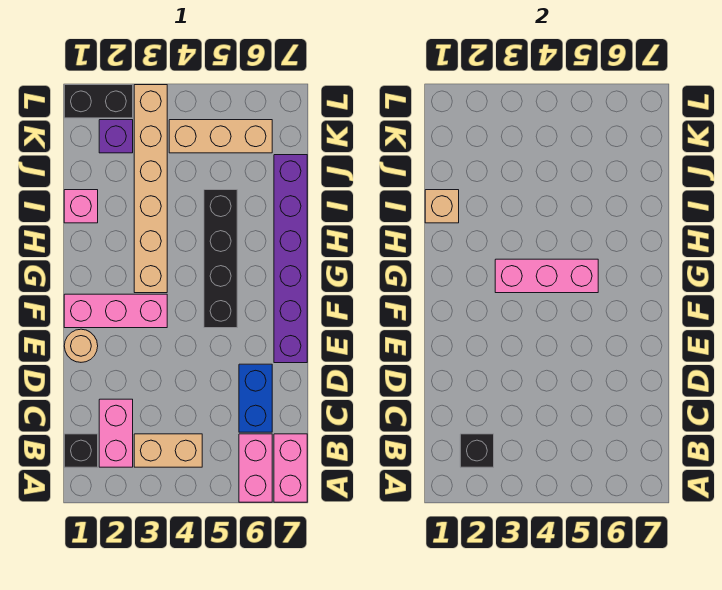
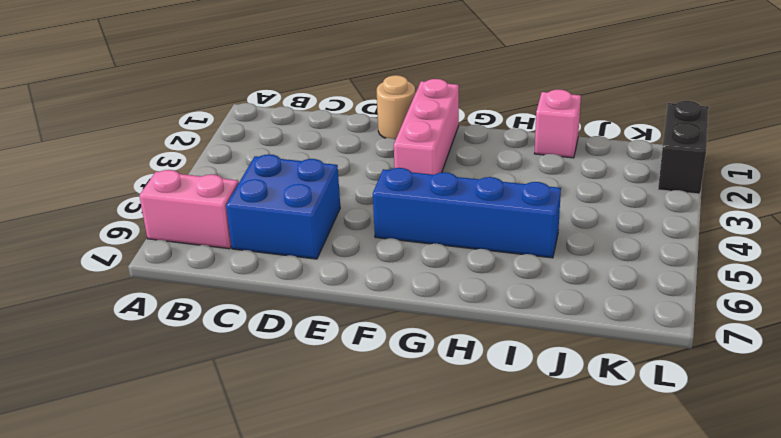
blue 2x2 brick [226,154,340,259] -> blue 1x2 brick [239,364,272,432]
blue 1x4 brick [373,168,561,258] -> black 1x4 brick [204,190,237,328]
none -> pink 1x2 brick [274,434,307,502]
none -> black 1x1 brick [64,434,98,467]
none -> pink 1x2 brick [99,399,133,467]

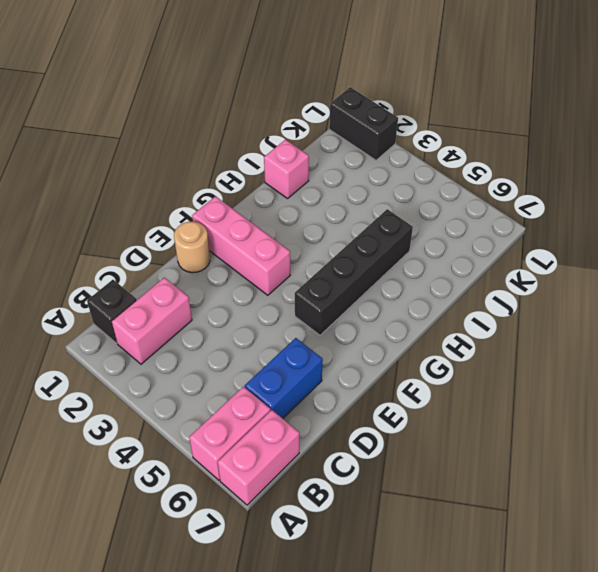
none -> tan 1x2 brick [134,434,202,467]
none -> purple 1x6 brick [274,155,307,363]
none -> tan 1x6 brick [134,85,167,293]

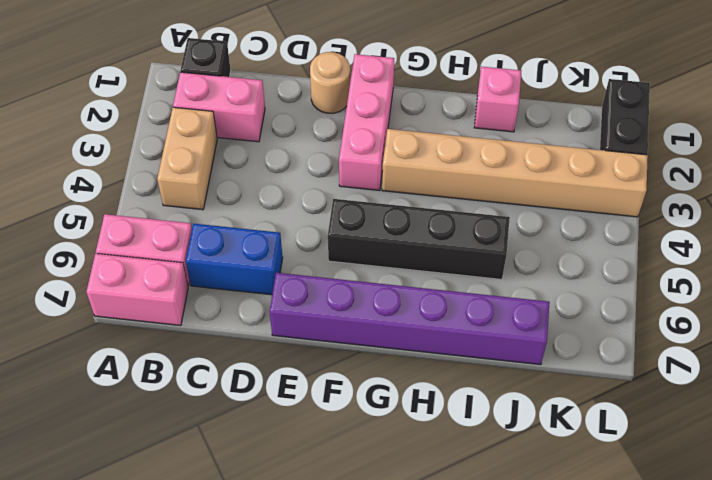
none -> purple 1x1 brick [99,120,133,153]
none -> tan 1x3 brick [169,120,272,153]
none -> black 1x1 brick [460,434,494,467]

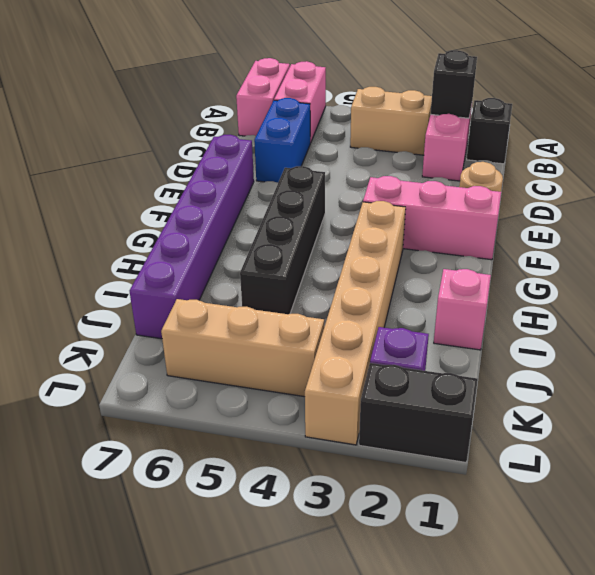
none -> pink 1x3 brick [495,259,598,293]
none -> tan 1x1 brick [425,190,459,223]

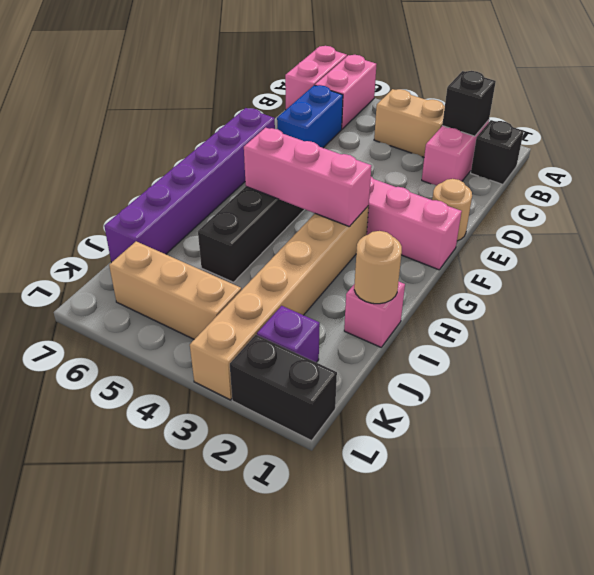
tan 1x1 round brick [354,231,402,304] -> tan 1x1 brick [425,190,459,223]

